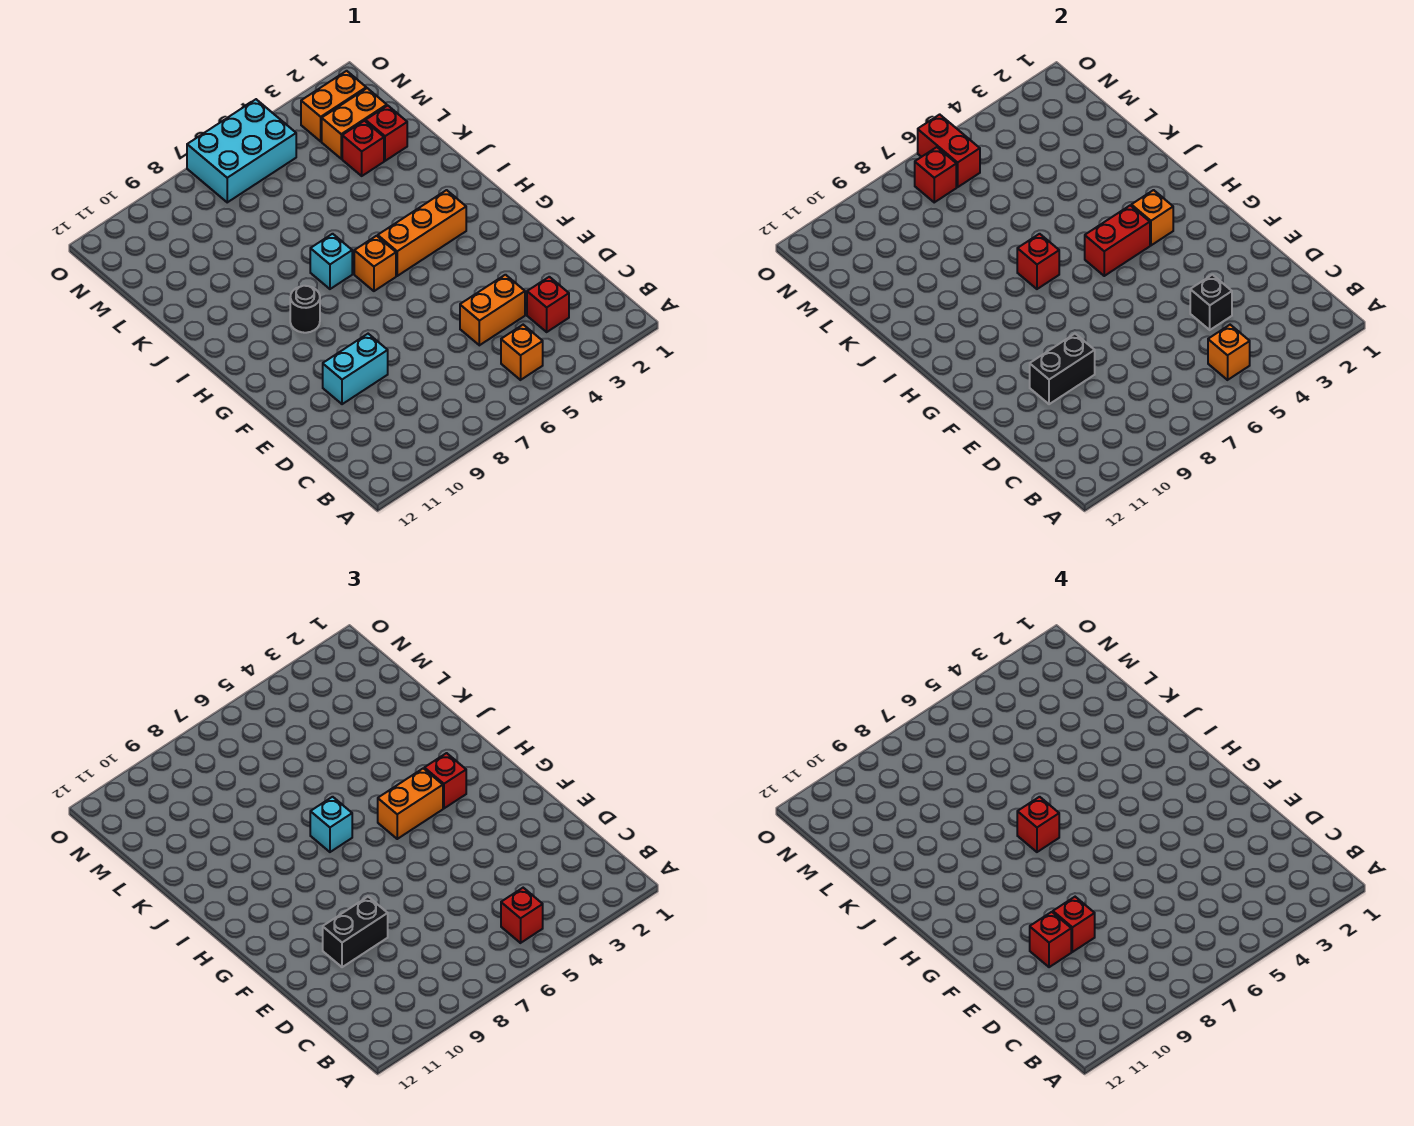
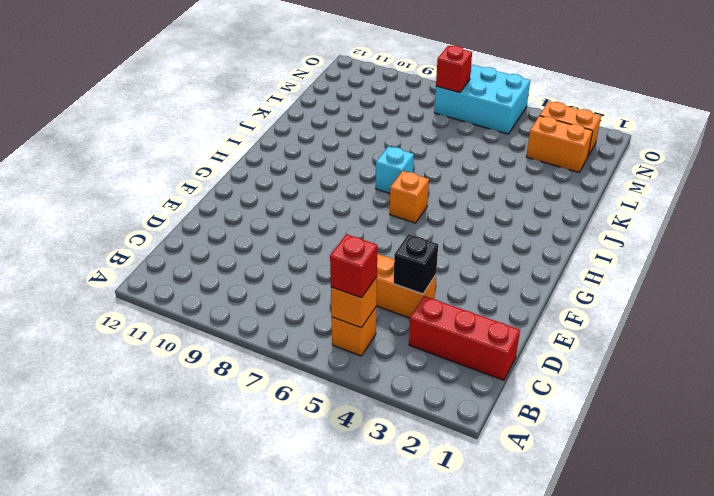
red 1x3 brick [409,296,520,380] -> red 1x1 brick [527,277,569,332]
none -> cyan 1x2 brick [323,334,388,404]
none -> orange 1x3 brick [378,190,466,276]
none -> black 1x1 round brick [290,286,320,333]

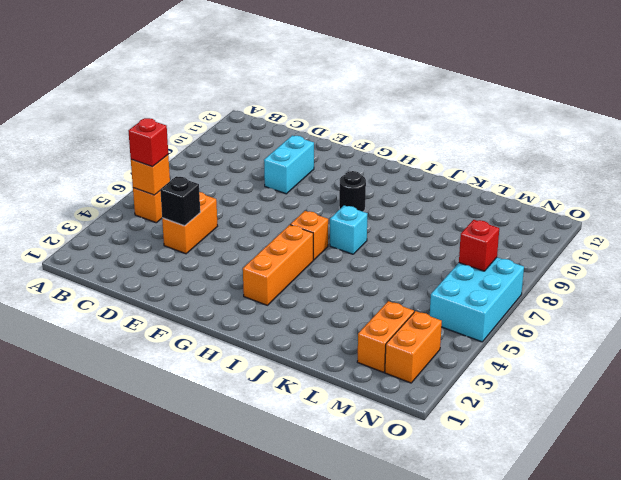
none -> red 1x1 brick [527,277,569,332]
none -> red 1x1 brick [366,106,407,161]
none -> red 1x1 brick [342,121,384,176]

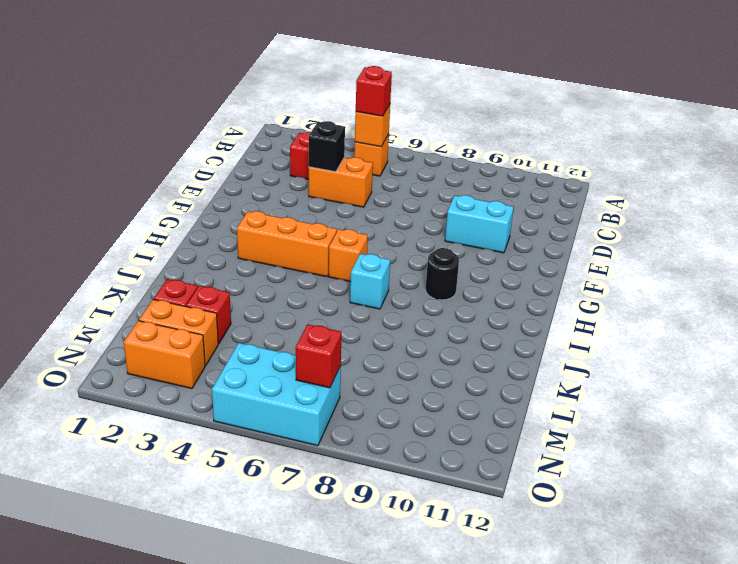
none -> black 1x2 brick [1030,334,1095,404]
none -> orange 1x1 brick [1131,190,1173,245]
none -> red 1x2 brick [1085,205,1150,276]

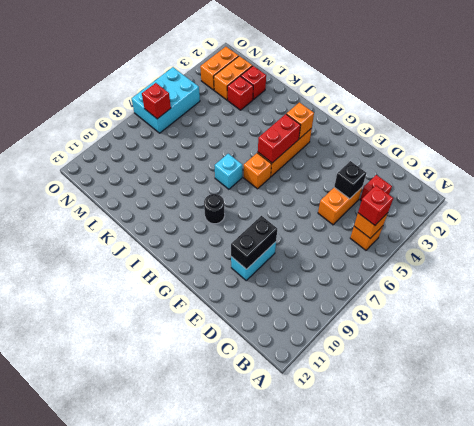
none -> red 1x1 brick [1017,234,1059,289]
none -> red 1x2 brick [918,114,980,187]
none -> black 1x2 brick [323,897,388,967]

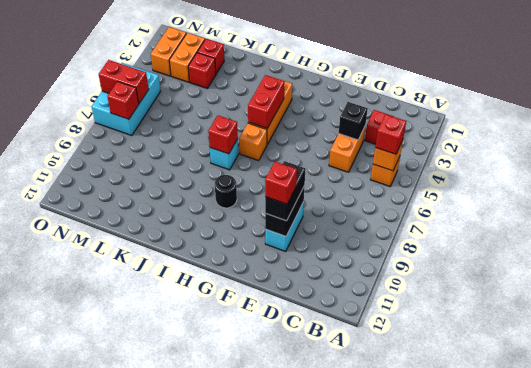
none -> orange 1x1 brick [1131,190,1173,245]
none -> red 1x1 brick [424,753,466,808]
none -> orange 1x2 brick [378,768,443,839]

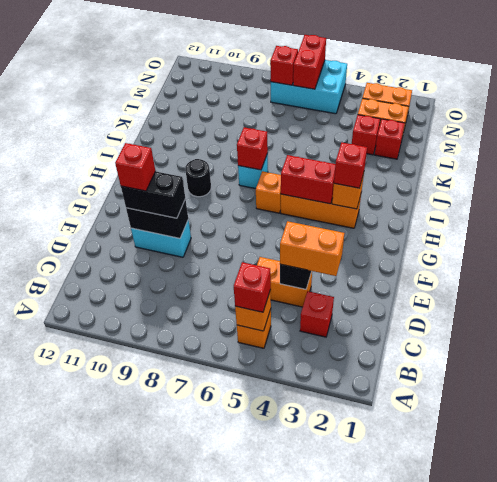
orange 1x2 brick [280,221,344,276] -> orange 1x2 brick moved to [378,768,443,839]
none -> cyan 1x1 brick [310,797,352,852]
none -> red 1x1 brick [1053,897,1095,952]
none -> red 1x1 brick [1017,797,1059,852]

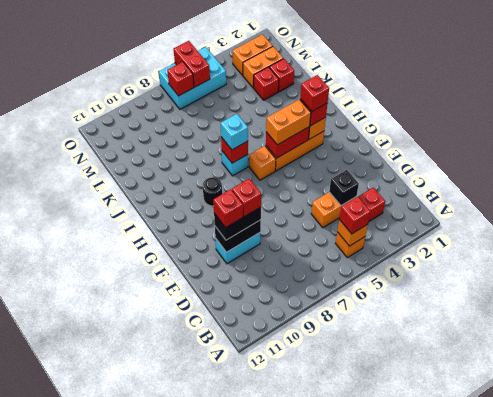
red 1x1 brick [300,75,329,111] -> red 1x1 brick moved to [1017,797,1059,852]

